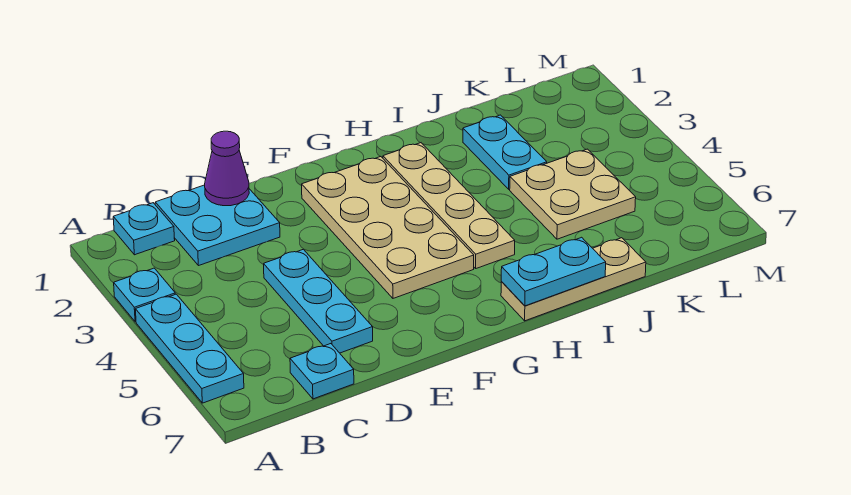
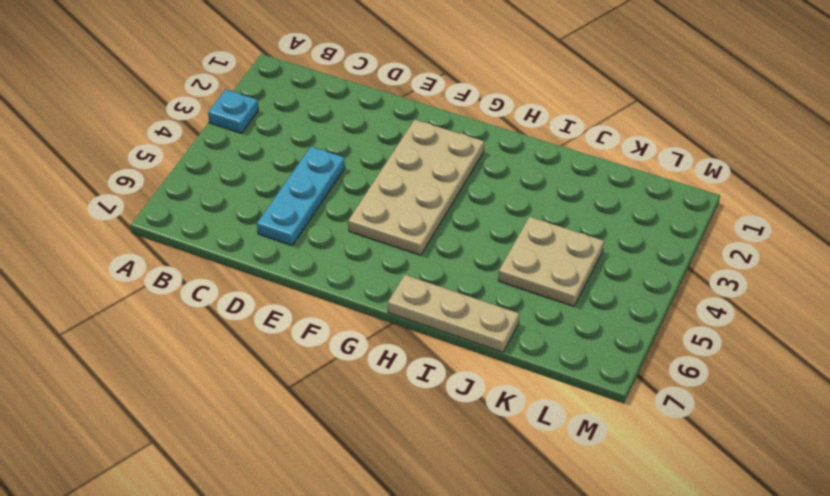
none -> cyan 1x3 plate [135,294,244,403]
none -> cyan 1x1 plate [113,203,175,255]
none -> cyan 2x2 plate [155,185,280,266]

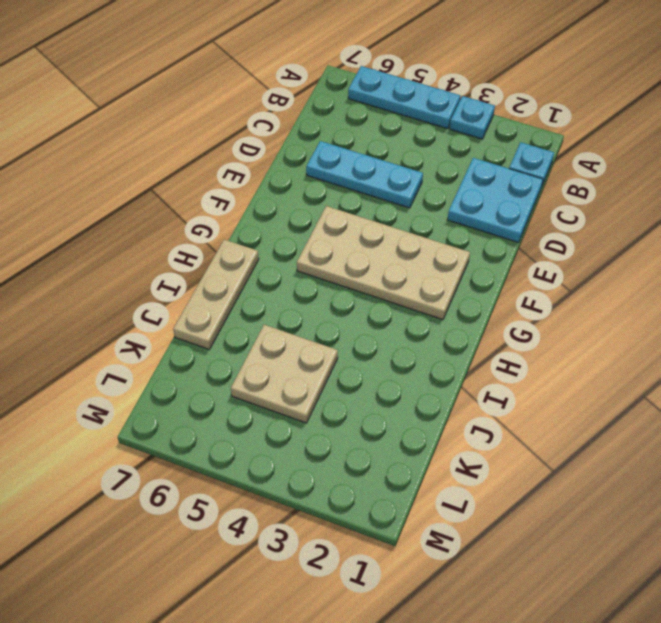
none -> cyan 1x1 plate [290,344,354,399]
none -> tan 1x4 plate [383,143,515,268]
none -> cyan 1x2 plate [463,115,547,189]

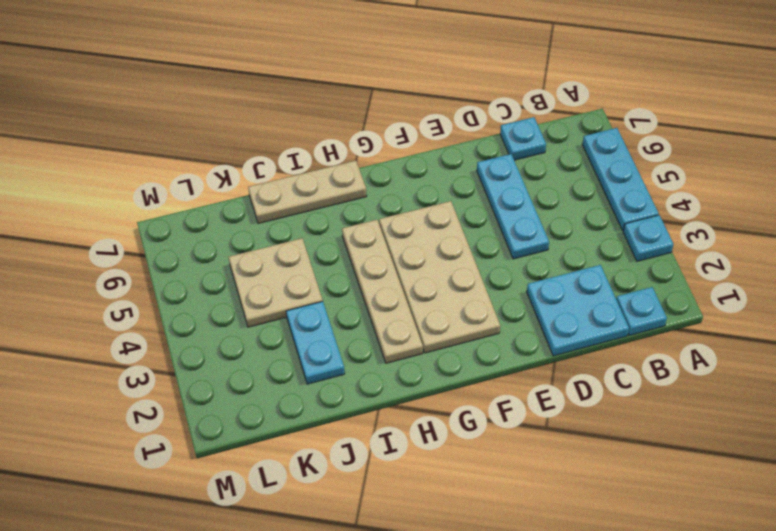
none -> purple 1x1 cone [205,131,249,206]
none -> cyan 1x2 plate [501,237,606,306]

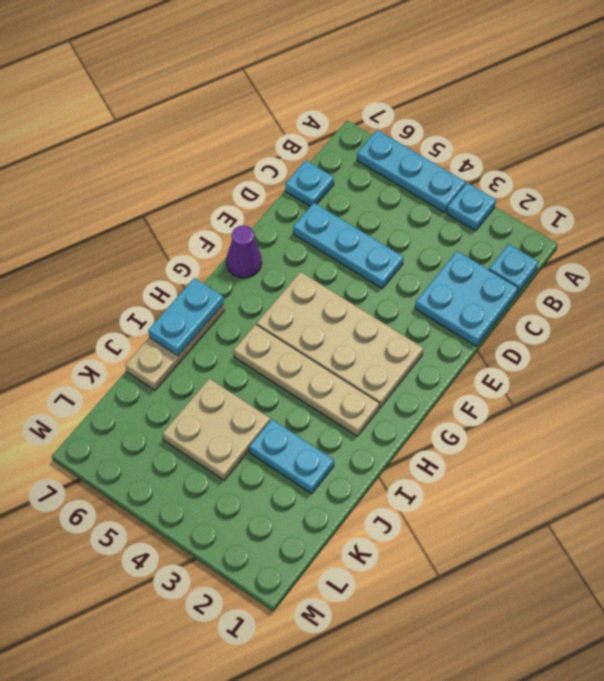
purple 1x1 cone [226,225,262,278] -> purple 1x1 cone moved to [205,131,249,206]

